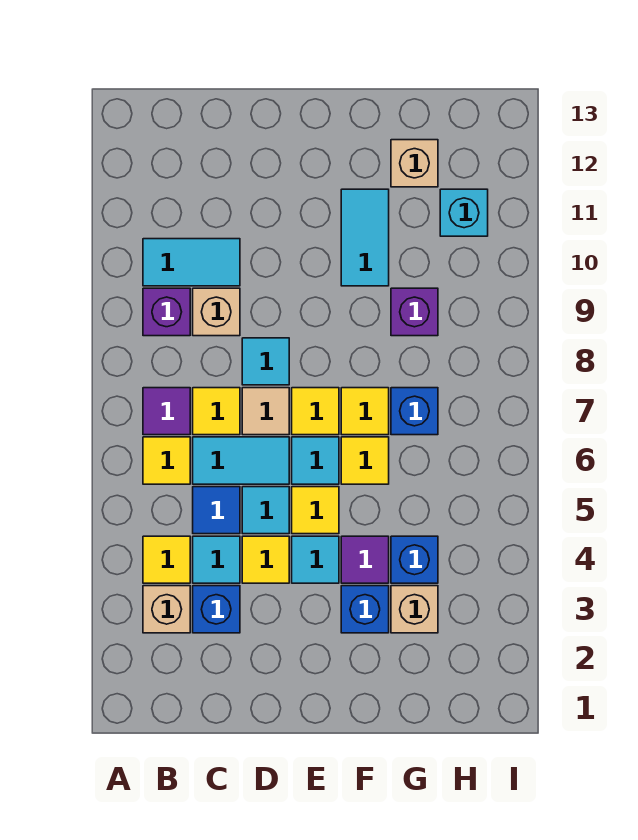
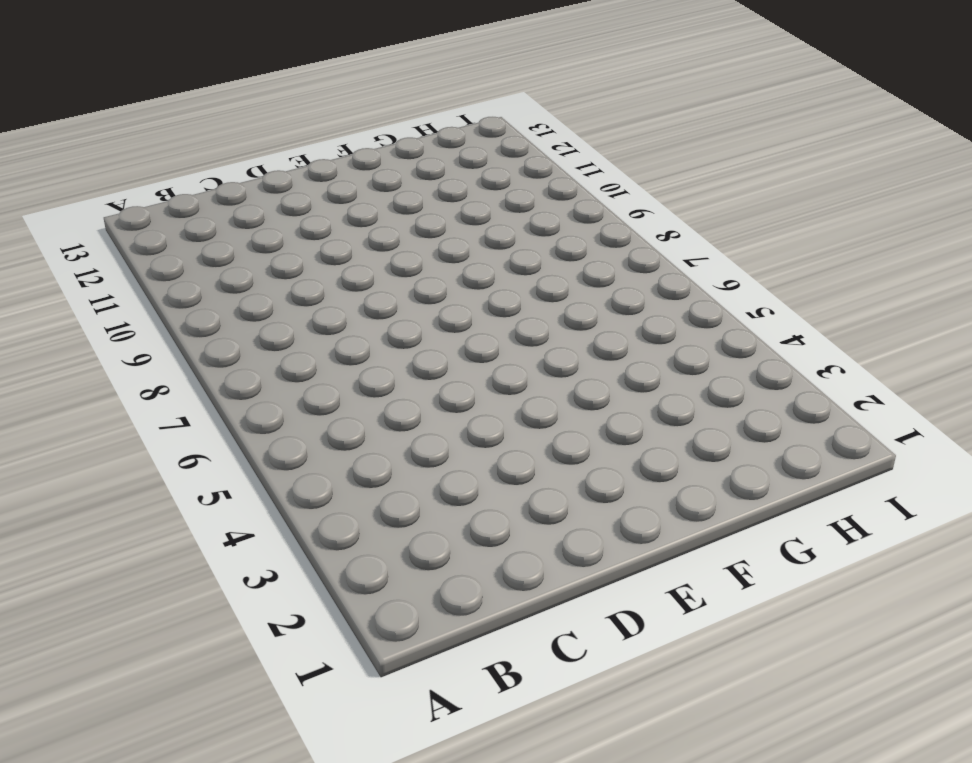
none -> tan 1x1 brick [143,586,190,633]
none -> yellow 1x1 tile [143,536,190,583]
none -> yellow 1x1 tile [143,437,190,484]
none -> purple 1x1 tile [143,388,190,435]

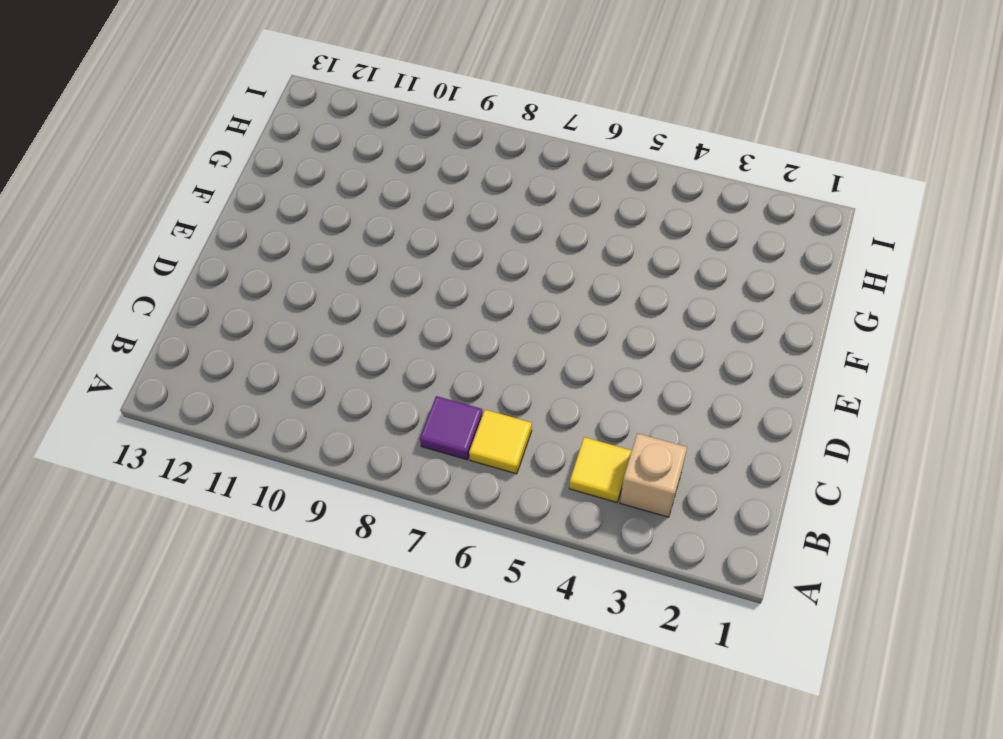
none -> purple 1x1 brick [143,288,190,336]
none -> cyan 1x2 tile [143,239,240,286]
none -> blue 1x1 brick [193,586,240,633]
none -> cyan 1x1 tile [193,536,240,583]

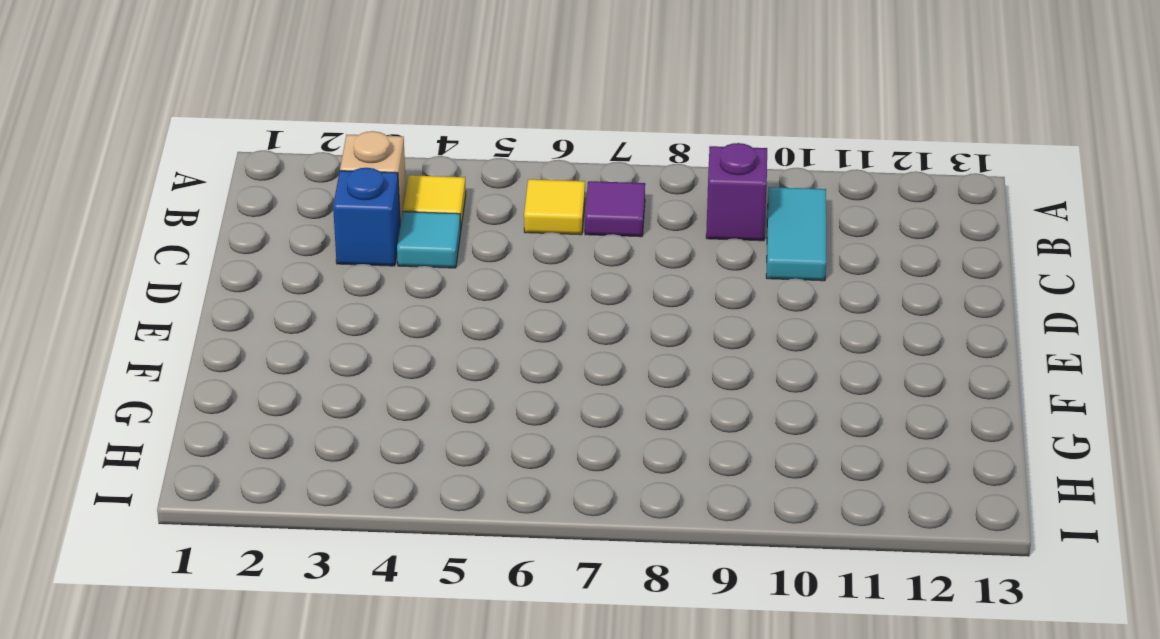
none -> blue 1x1 tile [193,487,240,534]
none -> cyan 1x2 tile [193,437,289,484]
none -> yellow 1x1 tile [193,388,240,435]
none -> tan 1x1 brick [193,288,240,336]

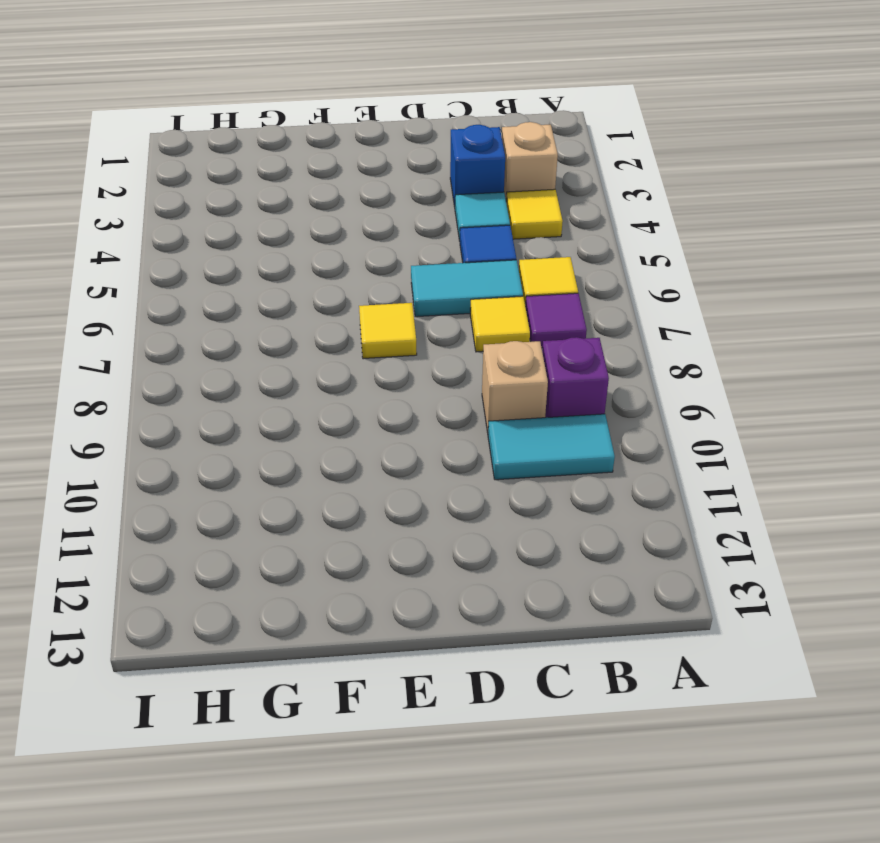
none -> yellow 1x1 tile [242,536,289,583]
none -> cyan 1x1 tile [242,487,289,534]
none -> tan 1x1 tile [242,388,289,435]
none -> cyan 1x1 tile [242,338,289,385]

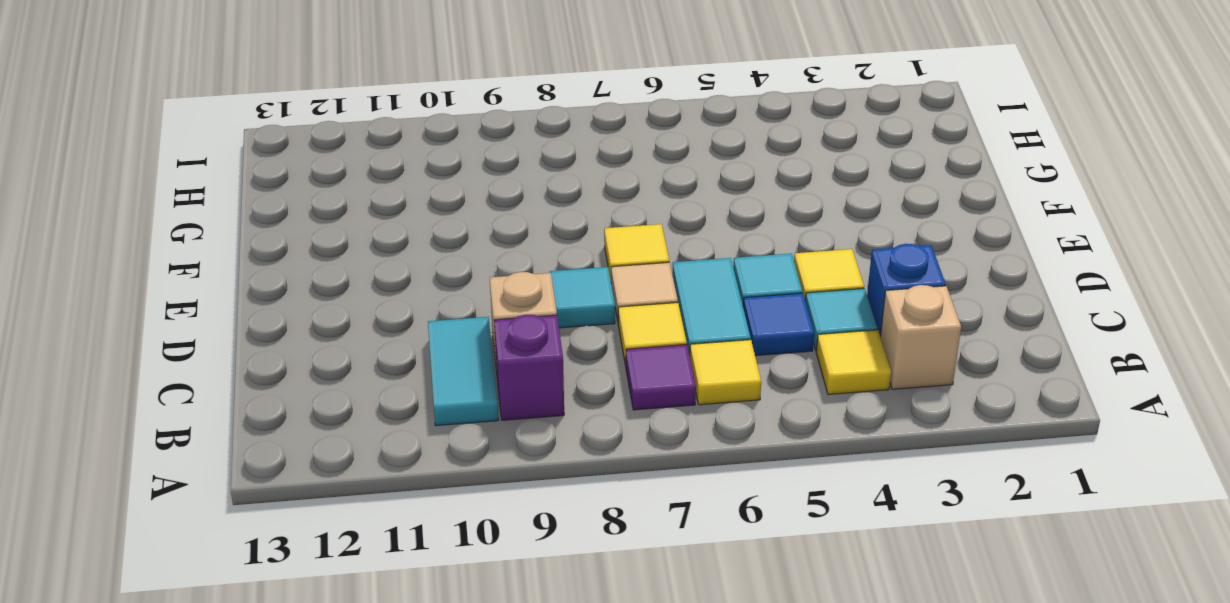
none -> cyan 1x1 tile [292,536,339,583]
none -> yellow 1x1 tile [292,487,339,534]
none -> cyan 1x1 tile [292,437,339,484]
none -> blue 1x1 brick [341,586,389,633]

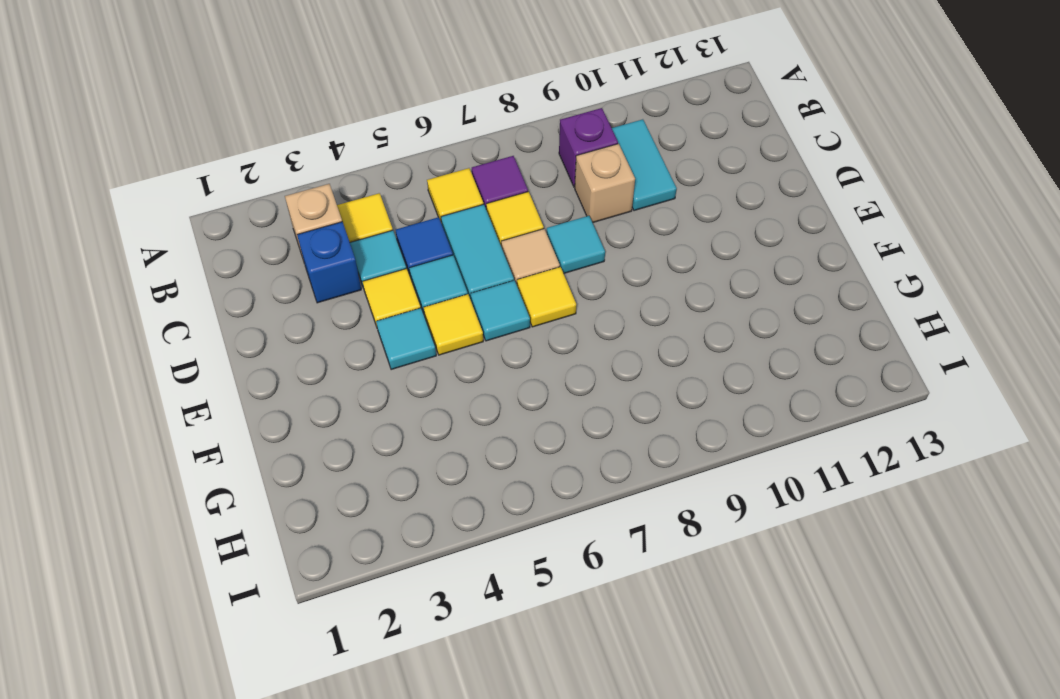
none -> blue 1x1 brick [341,586,389,633]
none -> purple 1x1 tile [341,536,389,583]
none -> yellow 1x1 tile [341,437,389,484]
none -> yellow 1x1 tile [341,388,389,435]

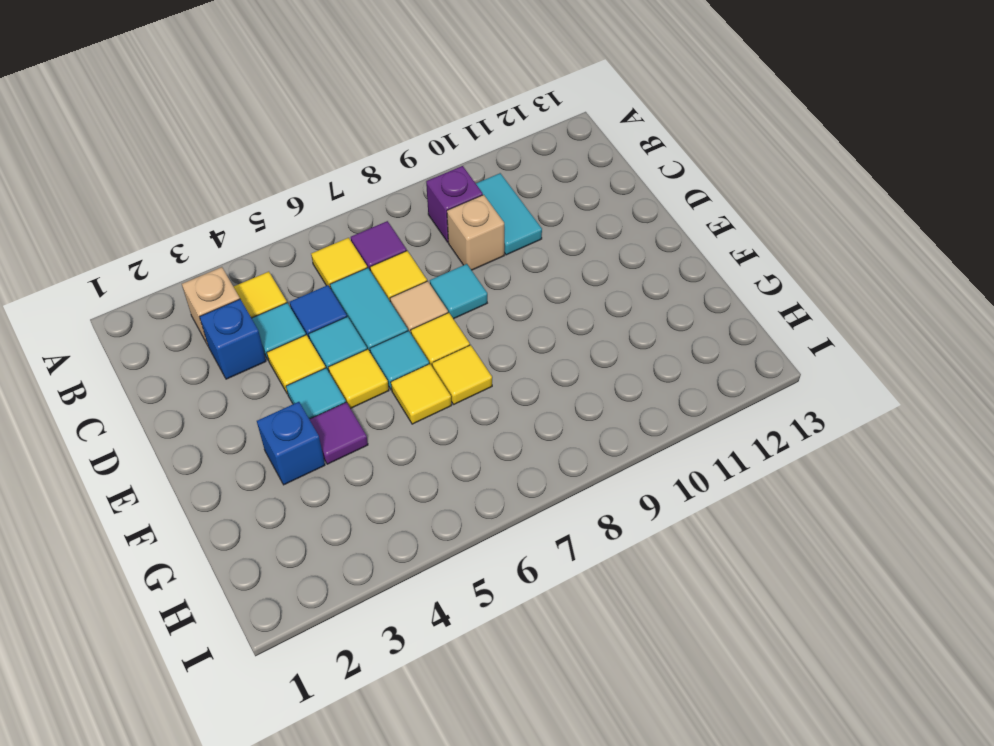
none -> cyan 1x2 tile [341,189,389,286]
none -> tan 1x1 brick [391,586,438,633]
none -> blue 1x1 brick [391,536,438,583]
none -> blue 1x1 brick [391,388,438,435]

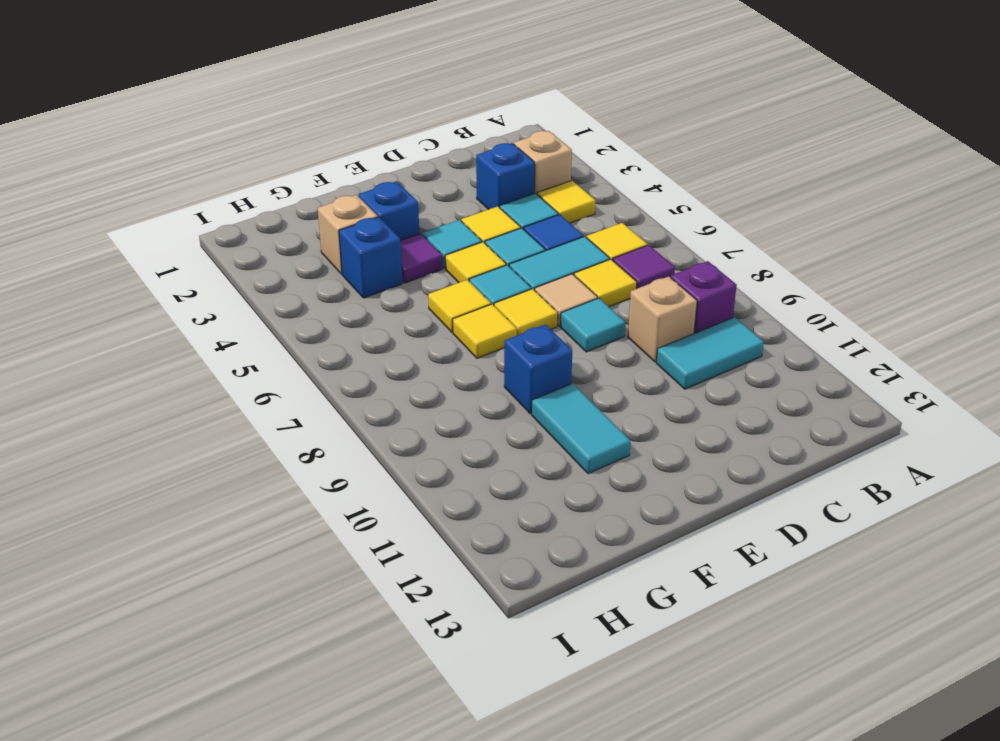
blue 1x1 brick [504,324,572,414] -> blue 1x1 brick moved to [391,388,438,435]
none -> purple 1x1 brick [391,288,438,336]
none -> tan 1x1 brick [391,140,438,187]
none -> cyan 1x1 brick [440,189,488,236]

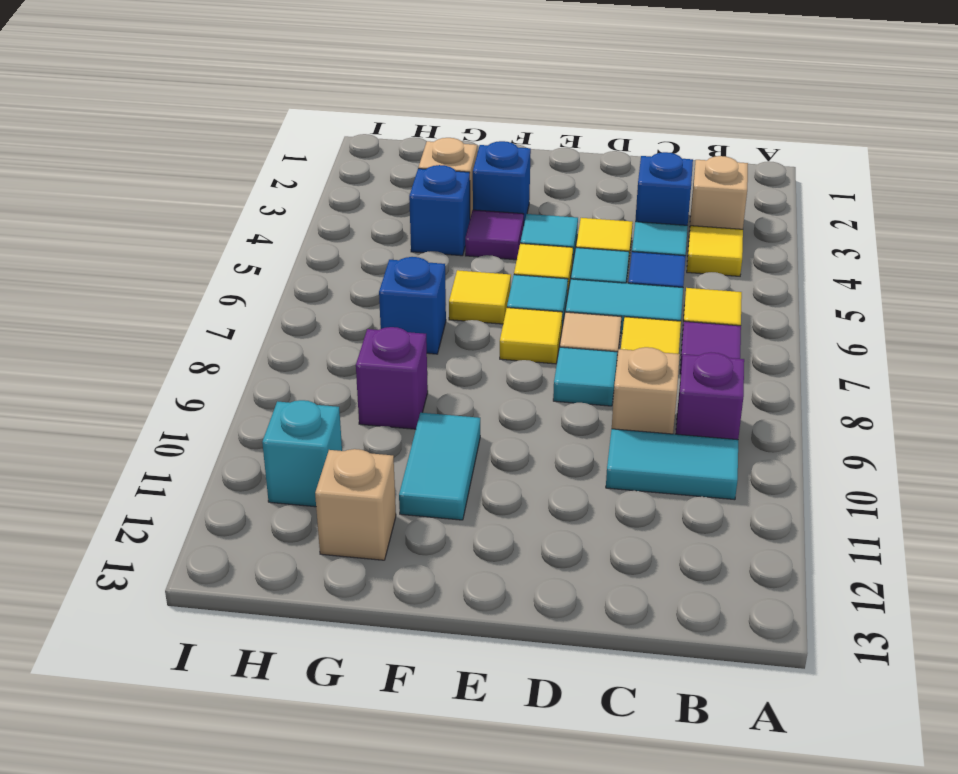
none -> yellow 1x1 tile [341,388,389,435]

